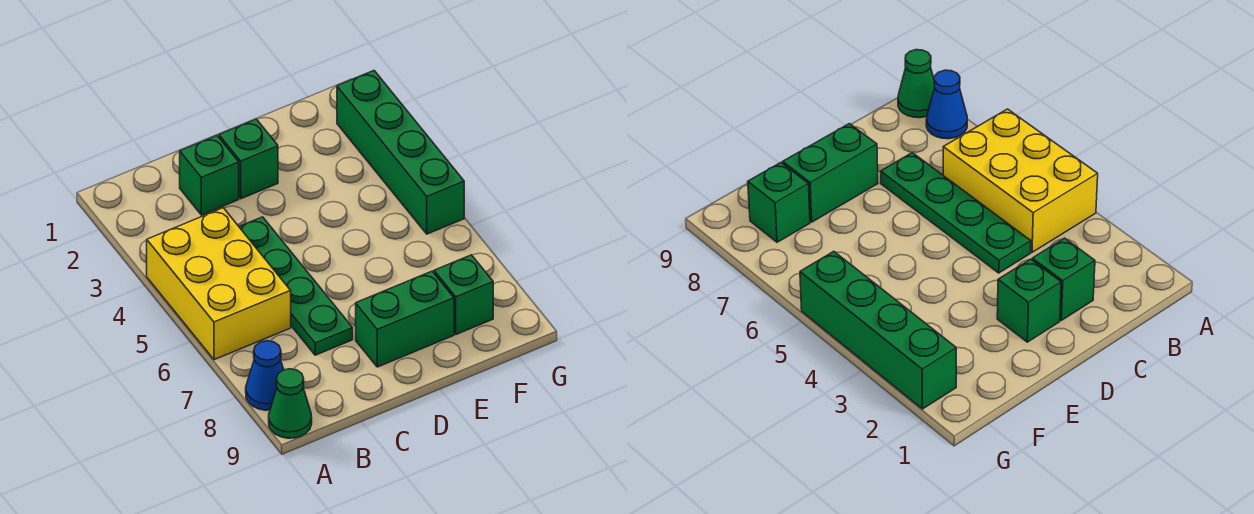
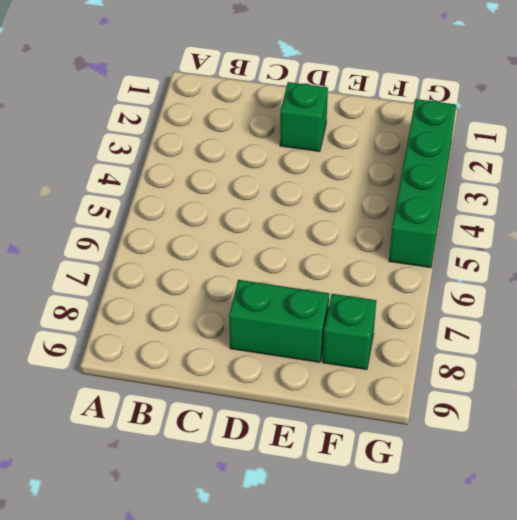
none -> yellow 2x3 brick [147,208,291,360]
none -> blue 1x1 cone [246,341,284,410]

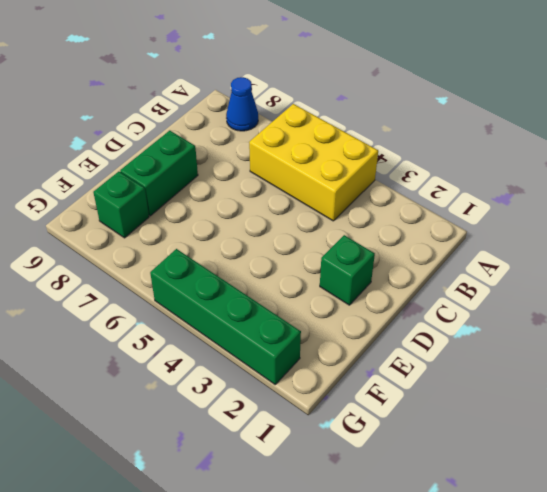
none -> green 1x1 cone [269,369,312,438]
none -> green 1x1 brick [180,136,239,215]

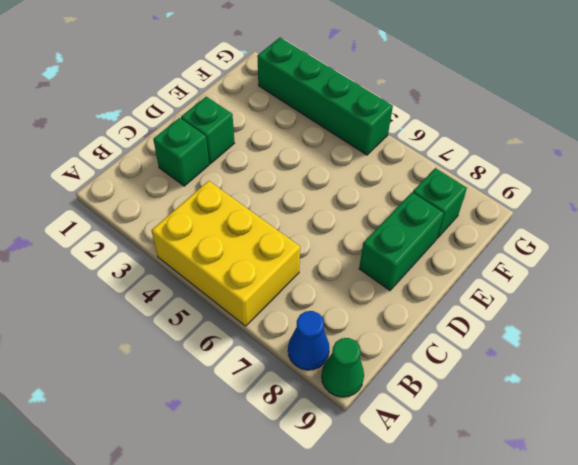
none -> green 1x4 plate [239,217,353,355]

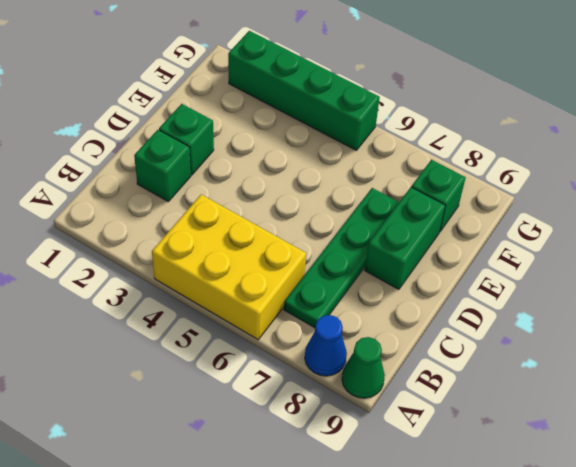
green 1x4 plate [284,188,399,328] -> green 1x4 plate turned to [239,217,353,355]

